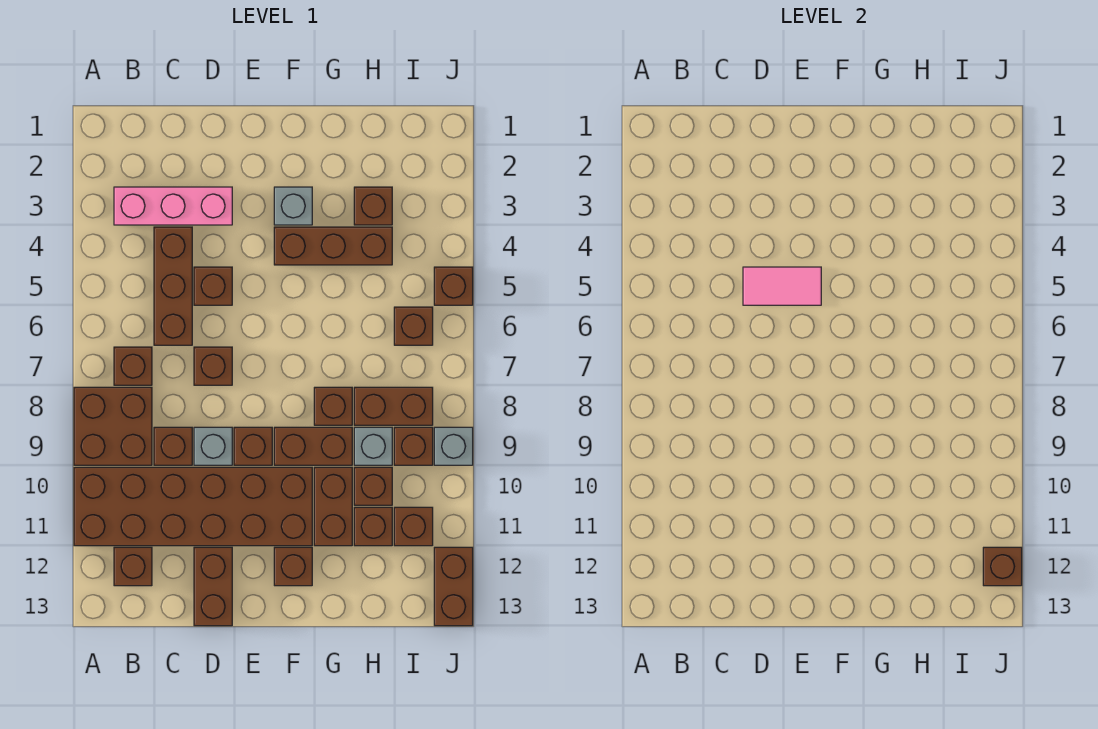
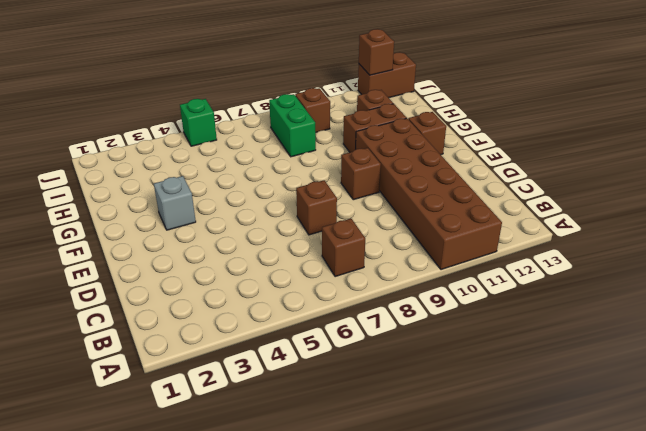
green 1x2 brick [269,94,316,157] -> brown 1x2 brick [354,387,433,425]
green 1x1 brick [180,99,217,146] -> brown 1x1 brick [434,267,473,305]
none -> brown 2x2 brick [74,387,152,465]
none -> pink 1x3 brick [114,187,232,225]
none -> brown 1x1 brick [114,547,152,586]
none -> brown 1x3 brick [154,227,192,345]

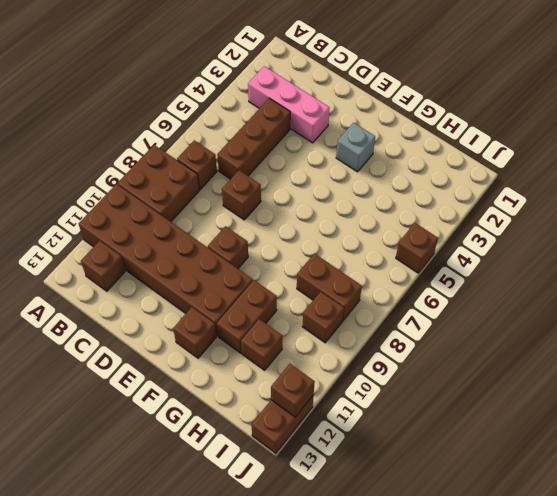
none -> brown 1x1 brick [154,427,192,465]
none -> brown 1x1 brick [194,267,232,305]
none -> grey 1x1 brick [194,427,232,465]
none -> brown 1x2 brick [194,547,232,626]

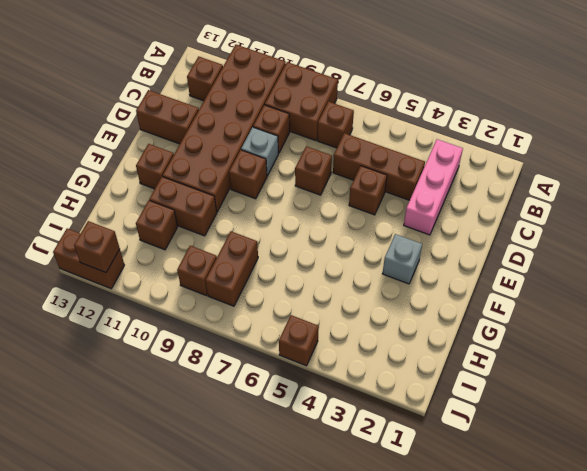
none -> brown 1x3 brick [274,227,392,265]
none -> brown 1x2 brick [274,427,352,465]
none -> brown 1x1 brick [314,387,352,425]
none -> brown 1x1 brick [354,187,392,225]

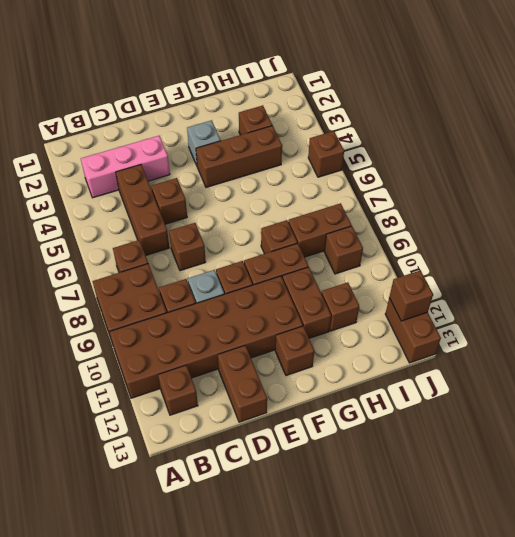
none -> grey 1x1 brick [354,427,392,465]
none -> brown 1x1 brick [354,467,392,505]
none -> brown 1x1 brick [394,307,433,345]
none -> brown 1x1 brick [394,507,433,546]

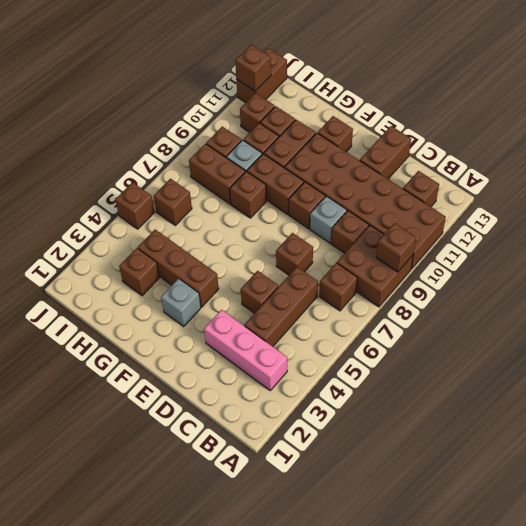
brown 1x1 brick [376,223,416,272] -> none
none -> grey 1x1 brick [434,427,473,465]
none -> pink 1x2 tile [743,267,821,305]

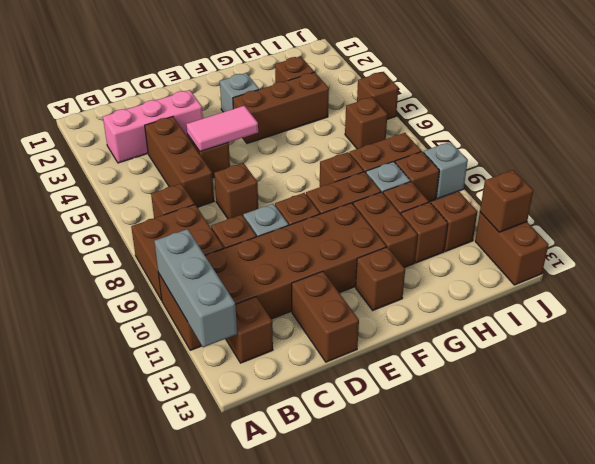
grey 1x3 brick [154,229,237,347] -> none

